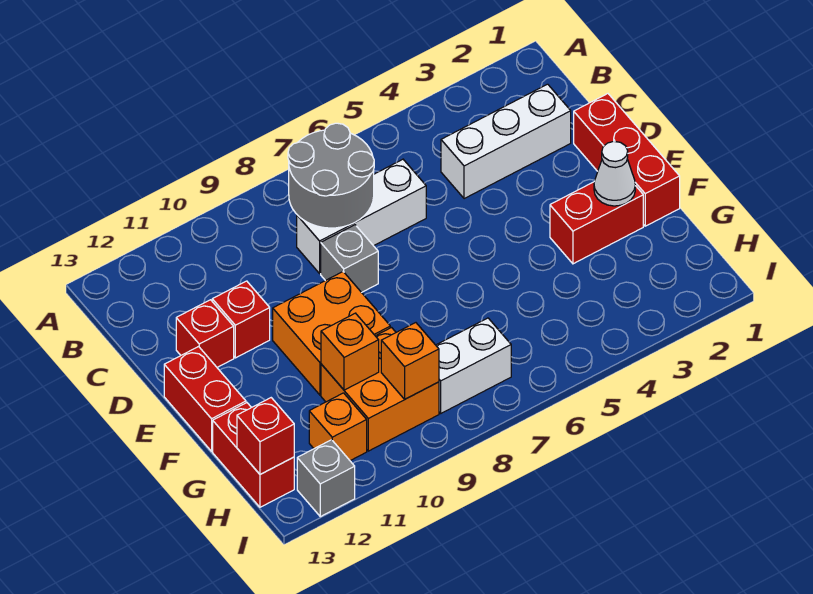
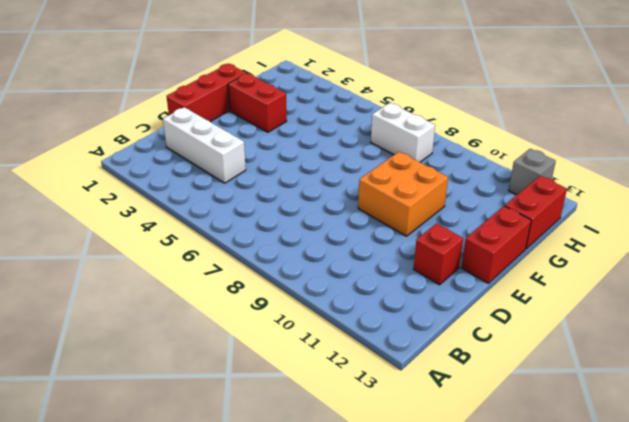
none -> white 1x3 brick [297,159,426,273]
none -> grey 1x1 brick [321,225,378,292]
none -> red 1x1 brick [212,281,270,358]

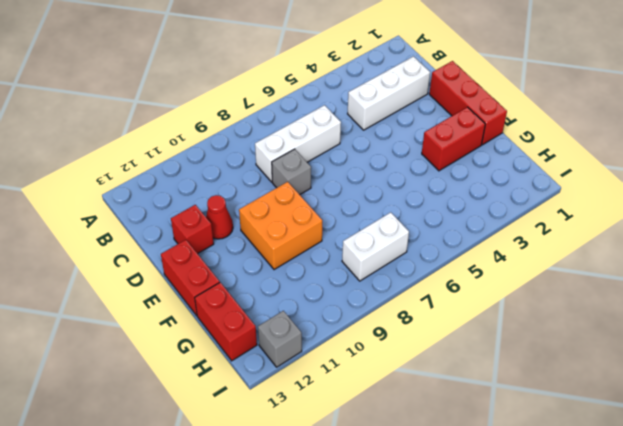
red 1x1 cone [206,195,233,239] -> red 1x1 brick [212,281,270,358]
none -> orange 2x2 brick [321,328,439,451]
none -> orange 1x1 brick [309,393,367,461]
none -> grey 2x2 round brick [288,123,374,228]

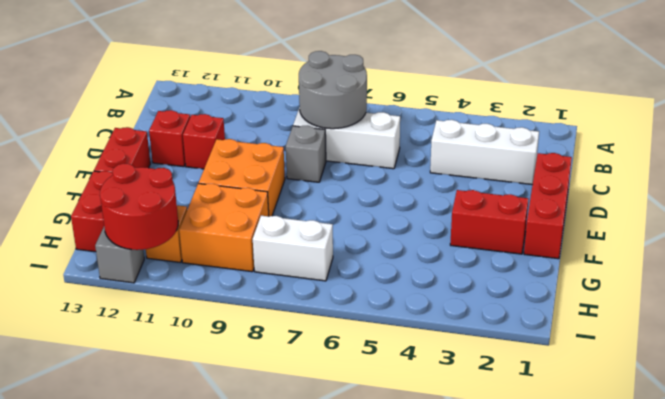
red 2x2 round brick [100,164,178,250] -> none
none -> white 1x1 cone [594,141,635,206]
none -> orange 1x1 brick [321,313,379,390]
none -> orange 1x1 brick [381,323,439,399]

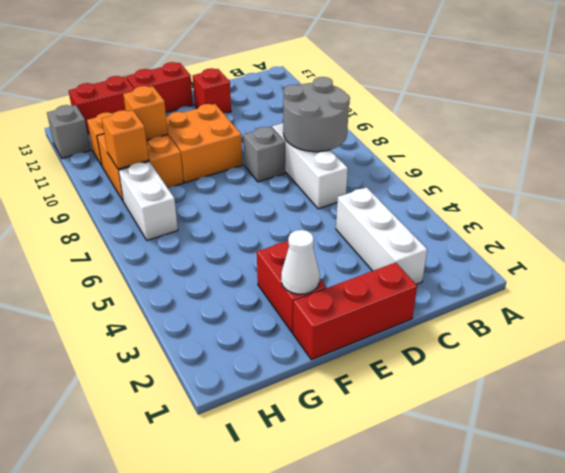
none -> red 1x1 brick [212,281,270,358]
none -> red 1x1 brick [237,398,294,474]

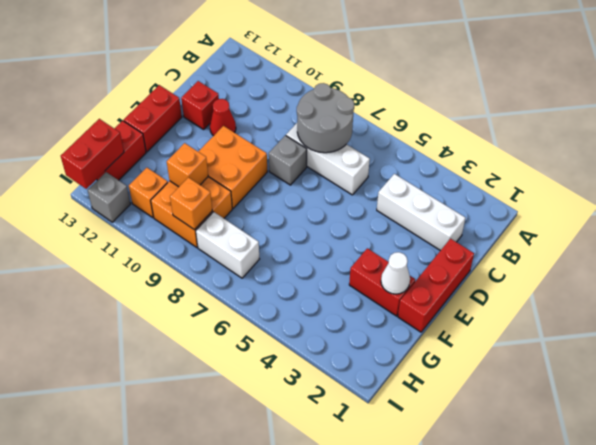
red 1x1 cone [210,99,236,136] -> red 1x1 brick [212,281,270,358]
red 1x2 brick [61,119,124,189] -> red 1x1 brick [237,398,294,474]

